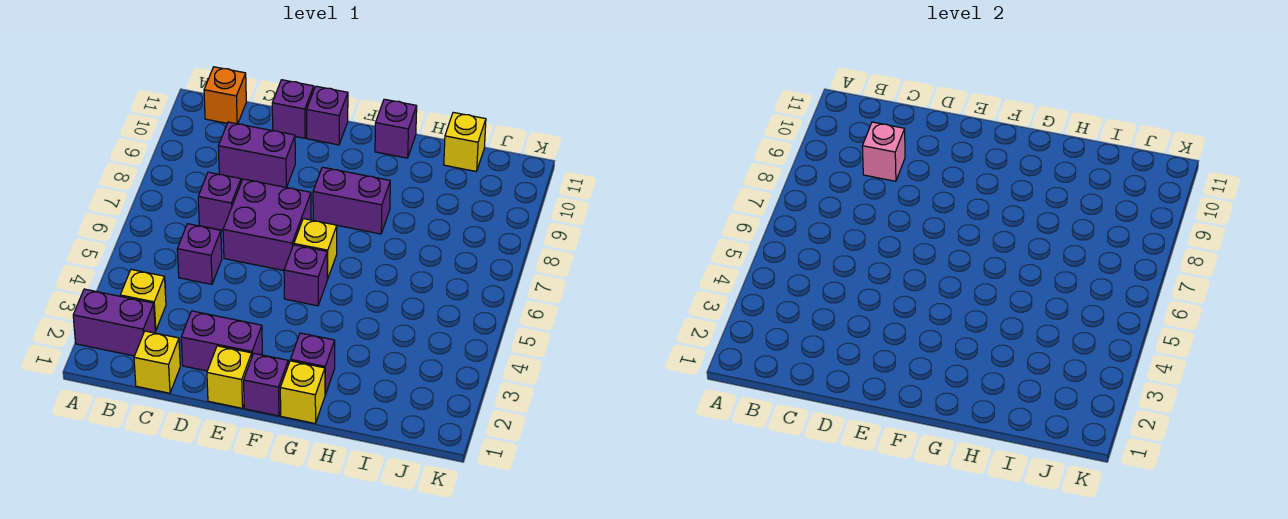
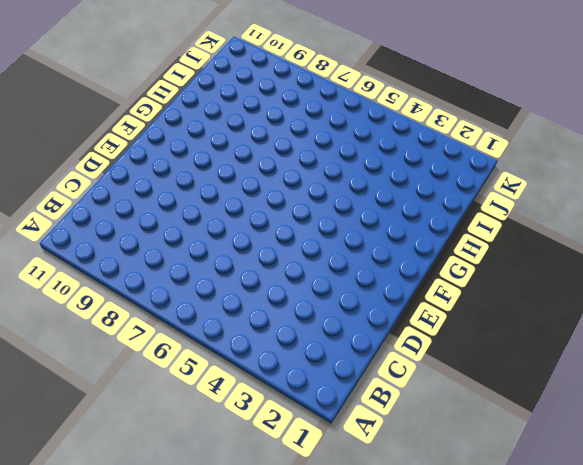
none -> purple 1x2 brick [73,289,155,356]
none -> yellow 1x1 brick [120,270,166,331]
none -> orange 1x1 brick [204,67,246,124]

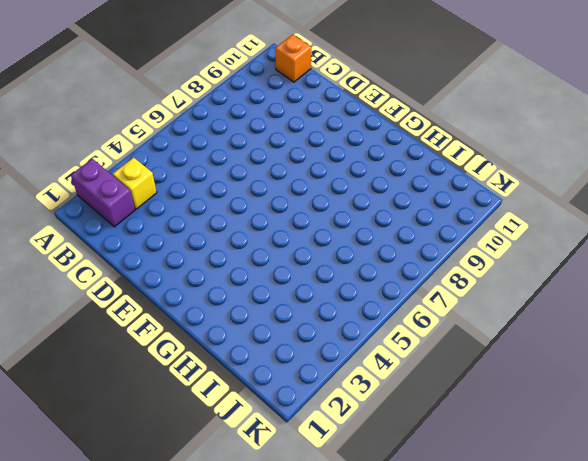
none -> yellow 1x1 brick [134,331,180,393]
none -> purple 1x1 brick [177,224,222,284]
none -> purple 1x1 brick [198,172,241,230]

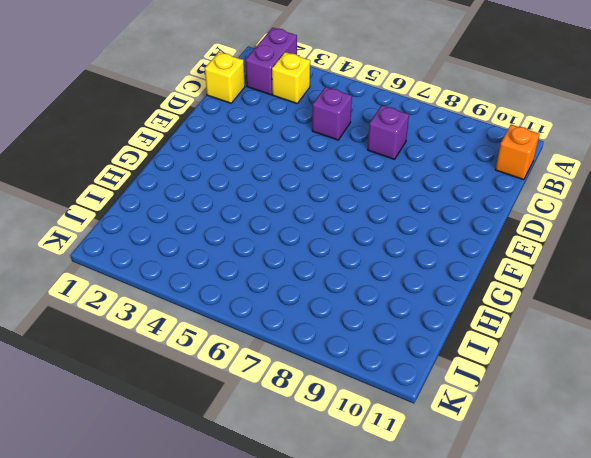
none -> purple 1x2 brick [218,122,295,187]
none -> purple 1x2 brick [181,311,262,371]
none -> purple 2x2 brick [223,179,311,270]

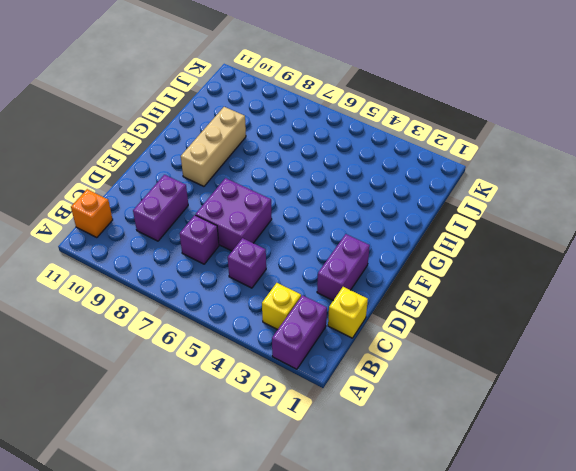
tan 1x3 brick [181,107,246,186] -> none
none -> purple 1x1 brick [272,80,314,138]
none -> yellow 1x1 brick [207,346,252,408]
none -> purple 1x1 brick [307,86,348,145]

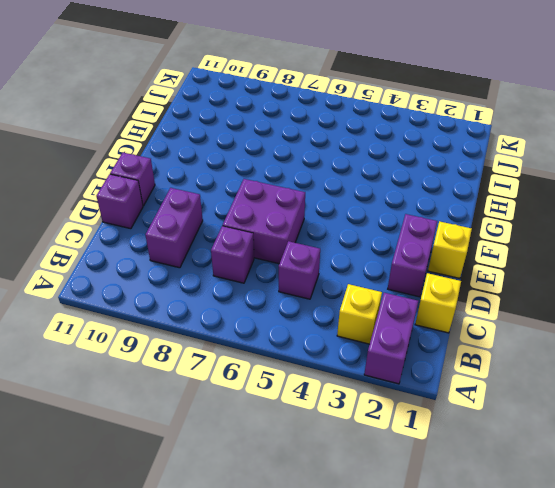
none -> orange 1x1 brick [204,67,246,124]
none -> purple 1x1 brick [244,353,288,416]
none -> purple 1x1 brick [284,245,327,306]

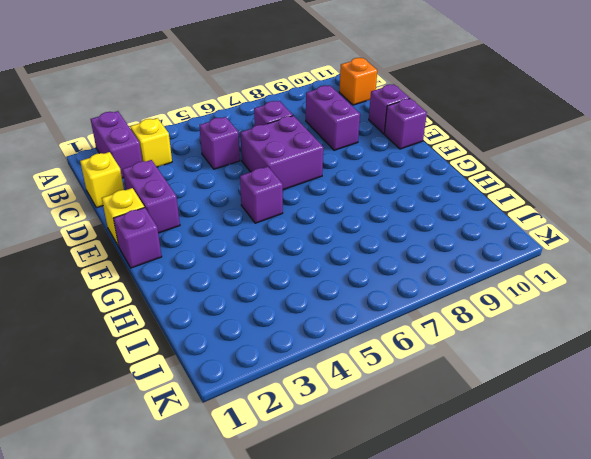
none -> yellow 1x1 brick [294,219,337,279]
none -> purple 1x2 brick [313,167,390,234]
none -> yellow 1x1 brick [280,361,325,423]

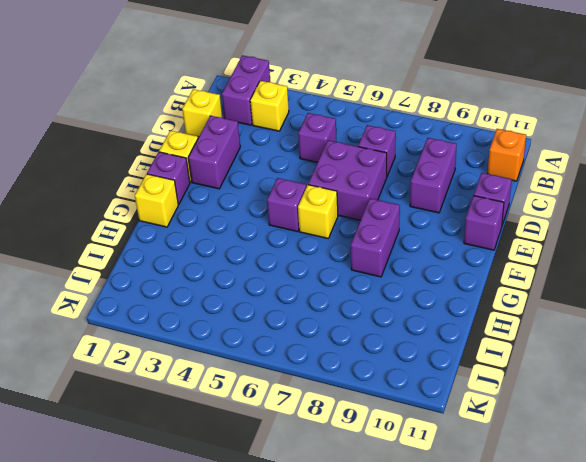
none -> purple 1x1 brick [290,333,335,395]
none -> purple 1x1 brick [375,99,417,158]
none -> yellow 1x1 brick [444,112,486,171]

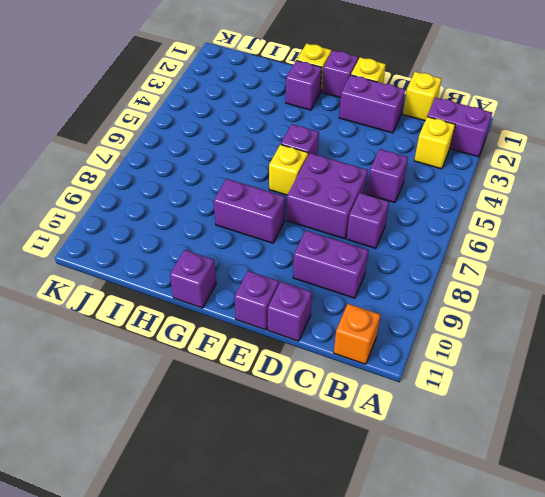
none -> yellow 1x1 brick [444,112,486,171]
none -> pink 1x1 brick [862,122,905,181]

